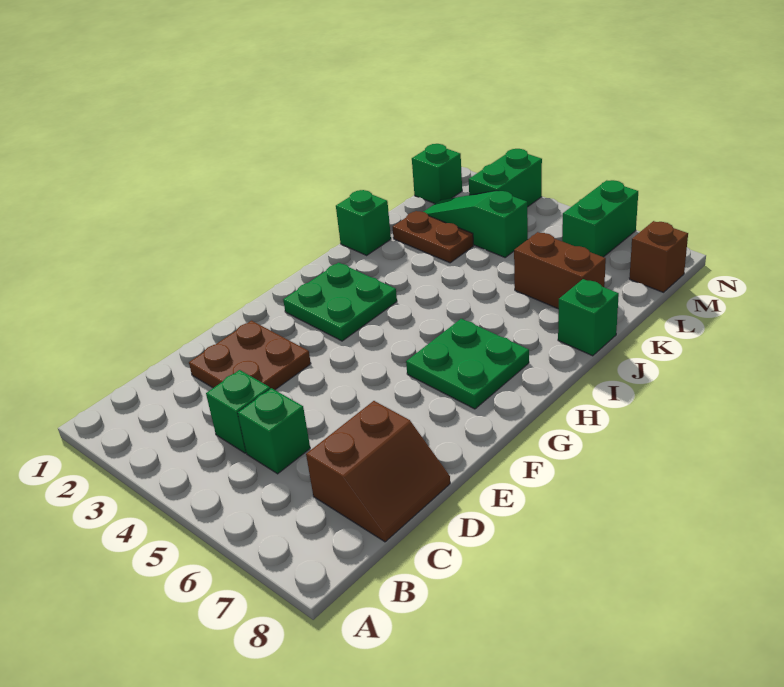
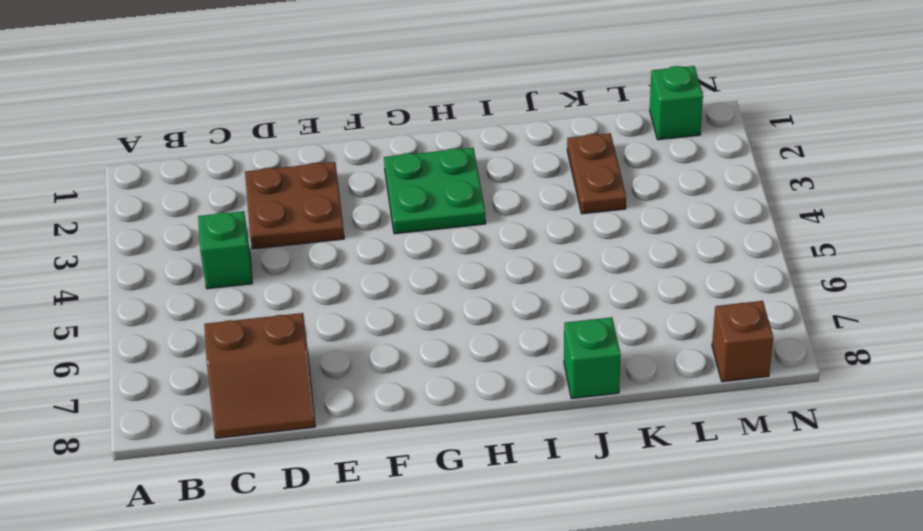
none -> green 1x1 brick [238,388,310,474]
none -> green 2x2 plate [406,319,529,409]
none -> green 1x1 brick [336,190,391,255]

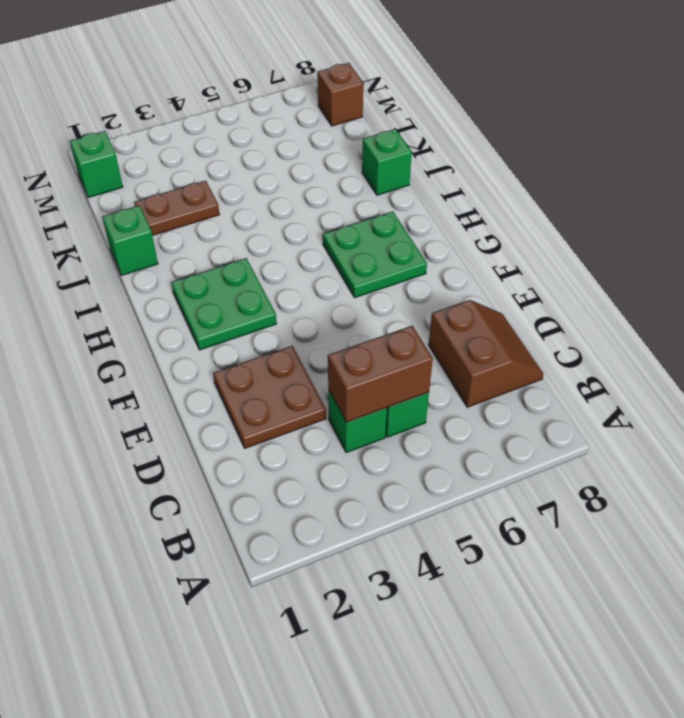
brown 1x2 brick [328,326,433,422] -> brown 1x2 brick moved to [514,232,606,309]
none -> green 1x3 slope [423,191,528,257]
none -> green 1x2 brick [469,149,542,207]
none -> green 1x2 brick [562,180,638,257]

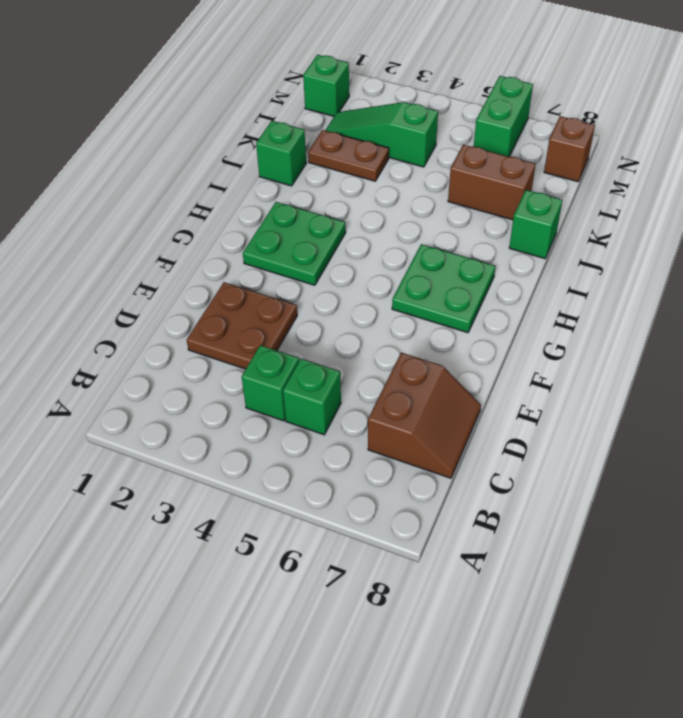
none -> green 1x2 brick [469,149,542,207]

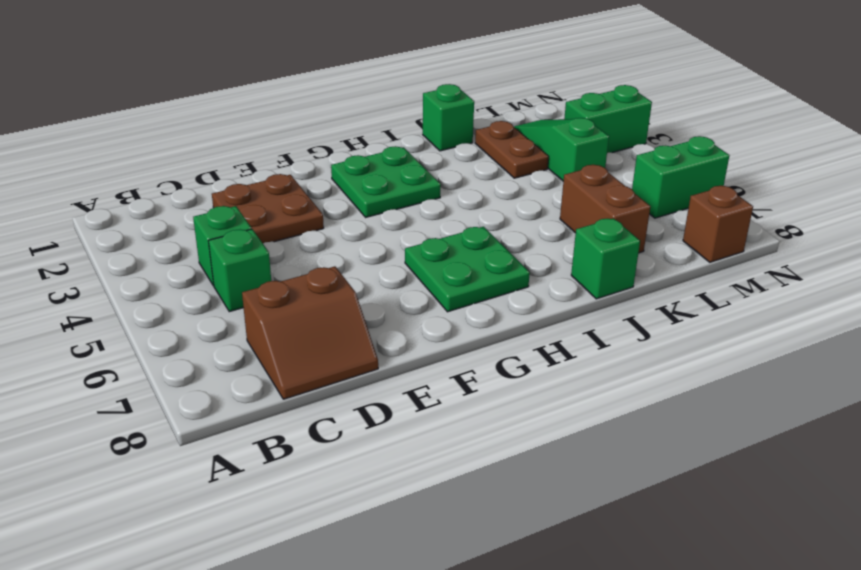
none -> green 1x1 brick [412,144,462,203]

